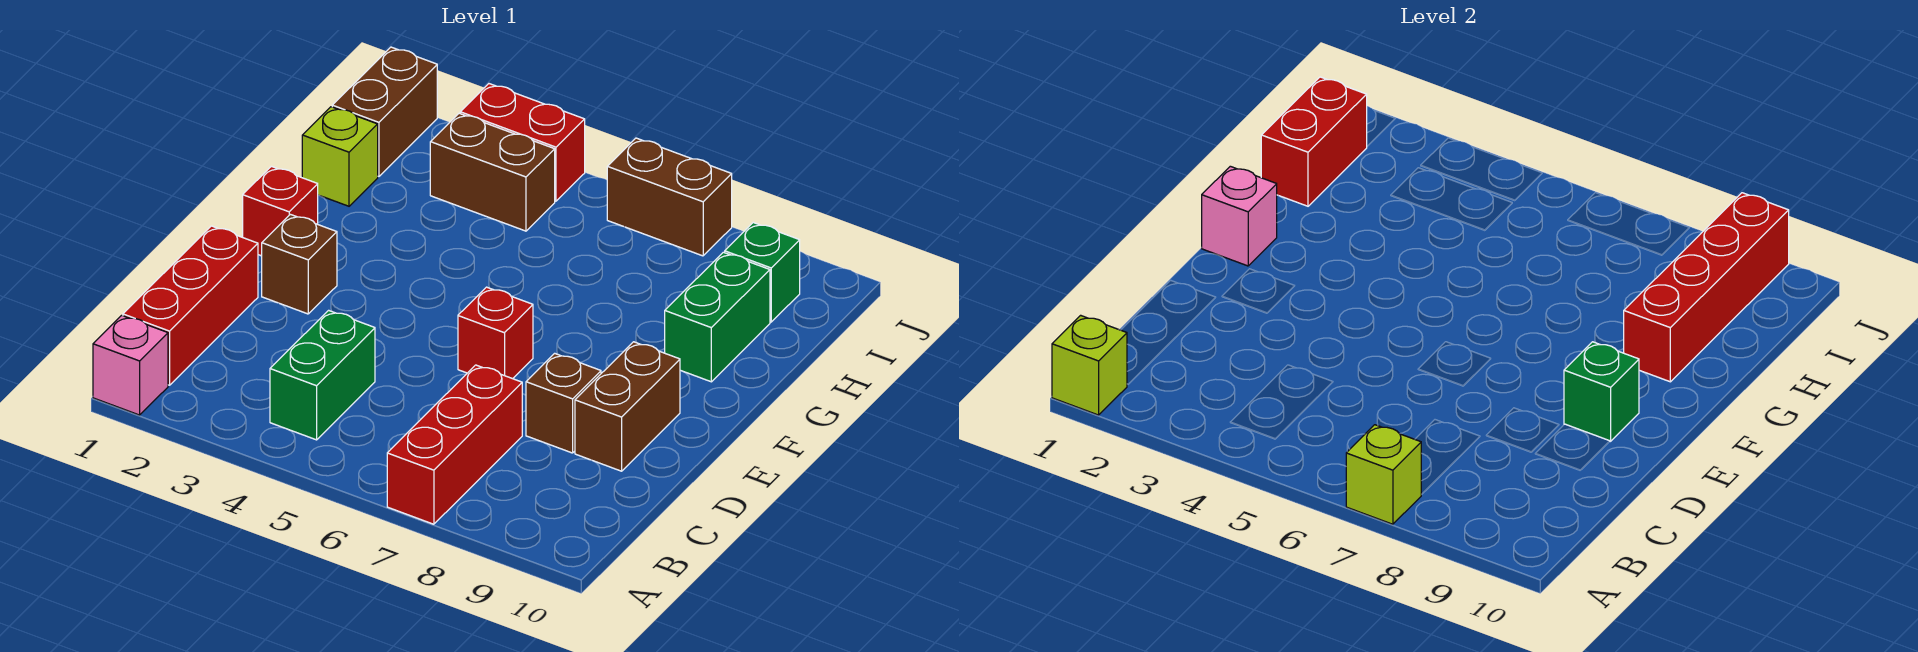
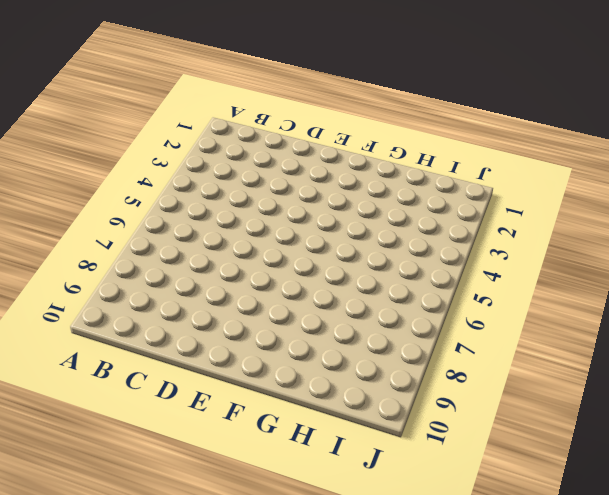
none -> pink 1x1 brick [93,315,168,415]
none -> red 1x3 brick [387,365,522,524]
none -> red 1x3 brick [123,226,258,385]

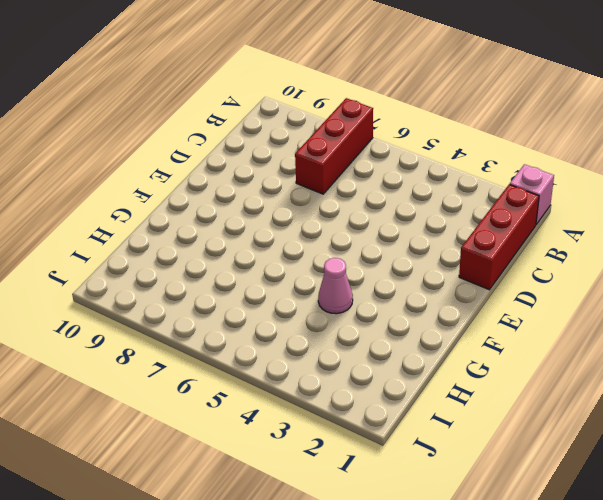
pink 1x1 cone [318,258,353,314] -> none
none -> green 1x2 brick [270,310,375,440]
none -> brown 1x1 brick [526,353,601,453]
none -> brown 1x2 brick [575,342,680,471]

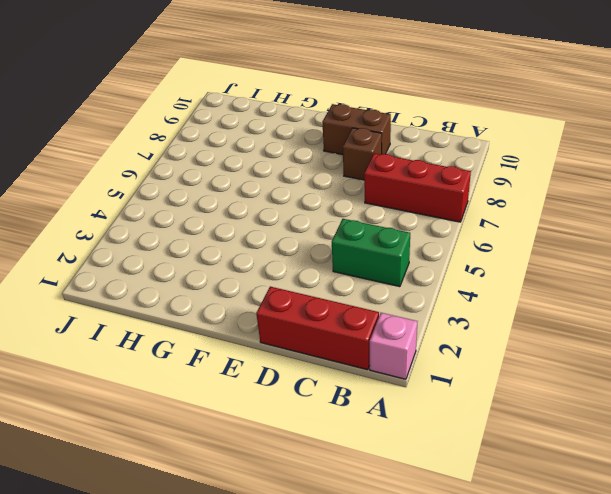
none -> brown 1x1 brick [262,214,337,314]
none -> red 1x1 brick [458,287,533,379]
none -> red 1x1 brick [243,166,318,256]

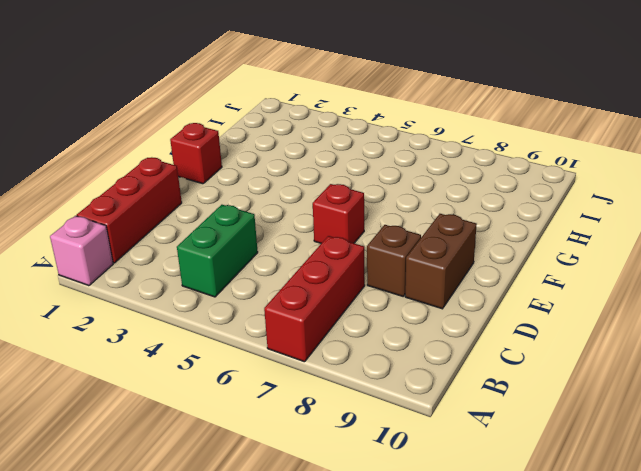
none -> brown 1x1 brick [262,214,337,314]
none -> green 1x2 brick [665,252,770,382]
none -> lime 1x1 brick [302,107,378,206]

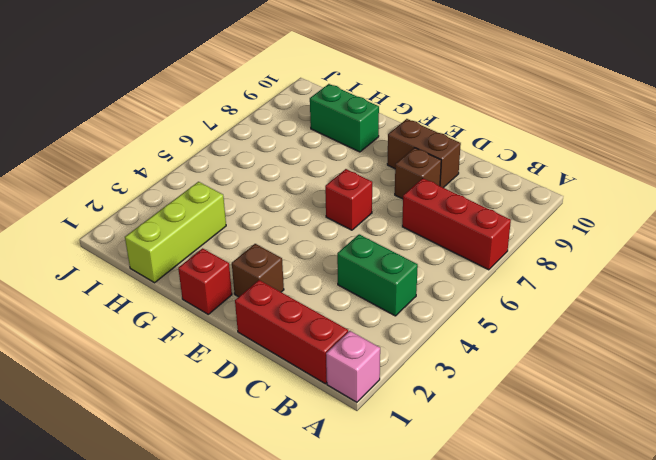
lime 1x3 brick [125,182,226,283] -> lime 1x1 brick [302,107,378,206]
none -> brown 1x2 brick [332,47,437,176]
none -> brown 1x2 brick [430,113,555,231]
none -> green 1x1 brick [725,223,800,322]

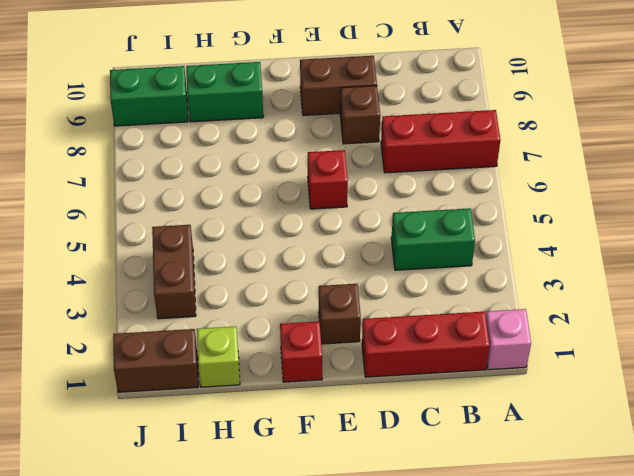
green 1x2 brick [110,66,188,126] -> green 1x1 brick [725,223,800,322]
none -> red 1x2 brick [460,84,585,201]
none -> brown 1x2 brick [607,138,732,256]
none -> lime 1x1 brick [1052,315,1127,415]

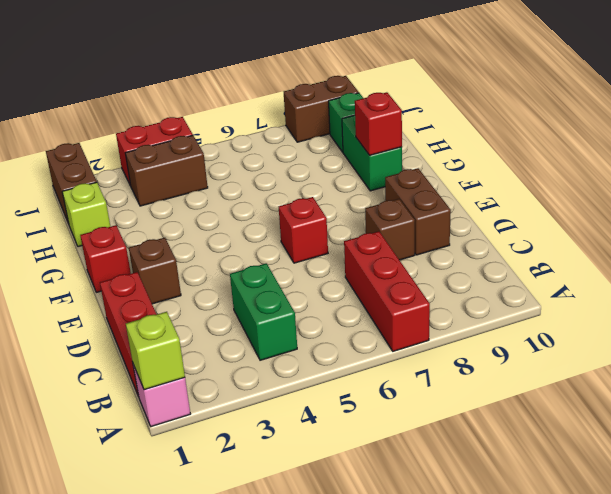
red 1x1 brick [355,92,402,155] -> red 1x4 brick [1624,193,1789,382]
brown 1x2 brick [284,76,359,142] -> brown 1x2 brick moved to [607,138,732,256]
none -> lime 1x1 brick [1346,425,1421,524]
none -> green 1x1 brick [1564,342,1639,441]
none -> pink 1x1 brick [1202,166,1277,266]

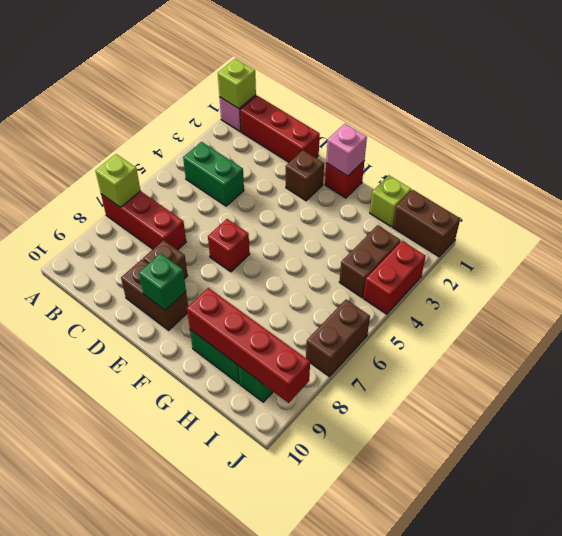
none -> red 1x2 brick [1261,77,1367,206]

